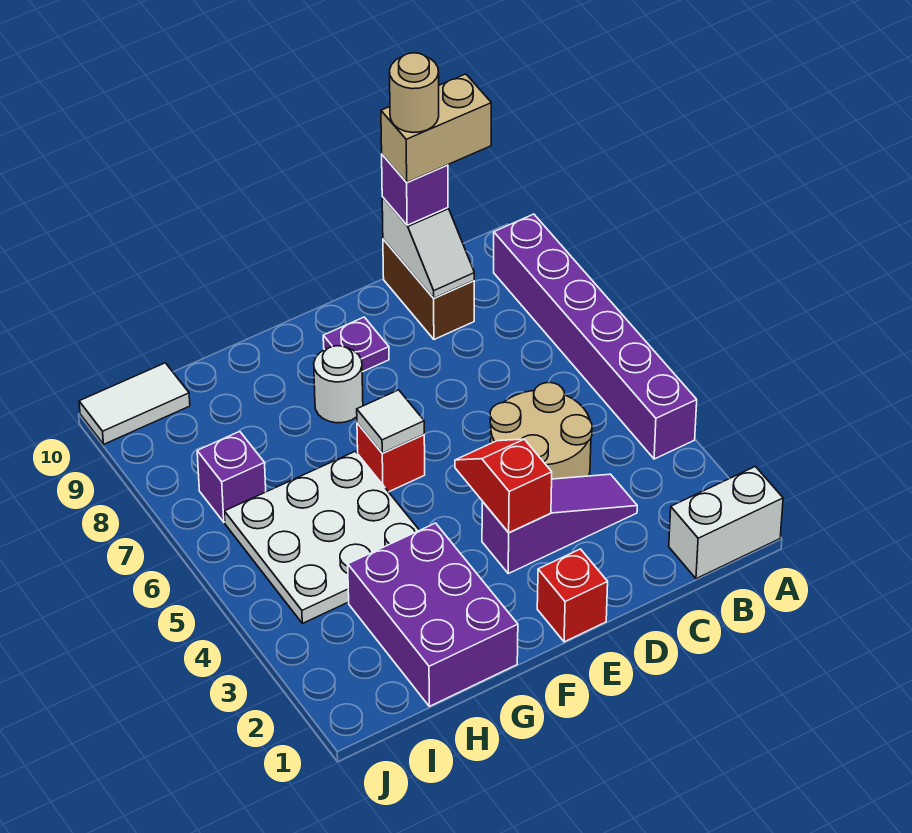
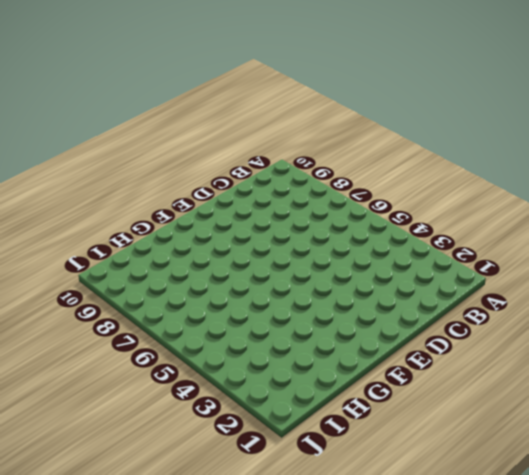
none -> white 1x2 brick [669,466,783,579]
none -> purple 1x6 brick [494,214,697,459]
none -> purple 1x3 slope [482,474,637,574]

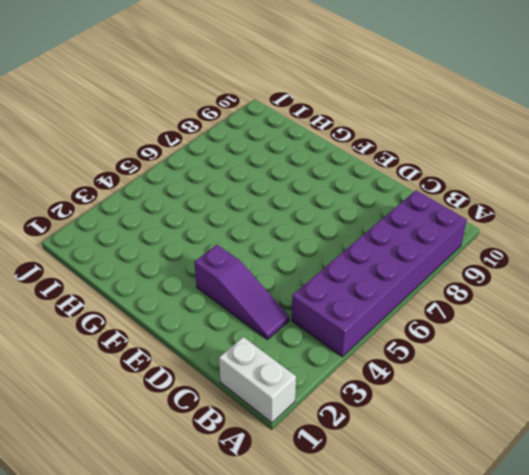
purple 2x6 brick [292,190,467,357] -> purple 1x6 brick [494,214,697,459]
none -> tan 2x2 round brick [490,383,592,479]
none -> brown 1x2 brick [383,239,474,339]
none -> red 1x1 brick [537,549,608,642]

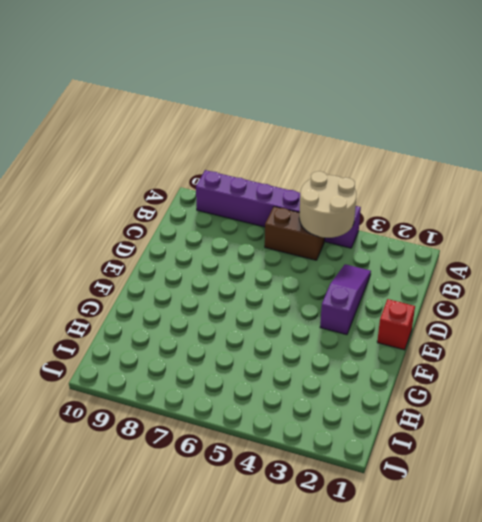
tan 2x2 round brick [299,171,357,238] -> tan 2x2 round brick moved to [490,383,592,479]
brown 1x2 brick [265,207,325,260] -> brown 1x2 brick moved to [383,239,474,339]
none -> white 1x2 brick [669,466,783,579]
none -> purple 1x1 plate [323,317,389,372]
none -> red 1x1 brick [357,423,425,492]

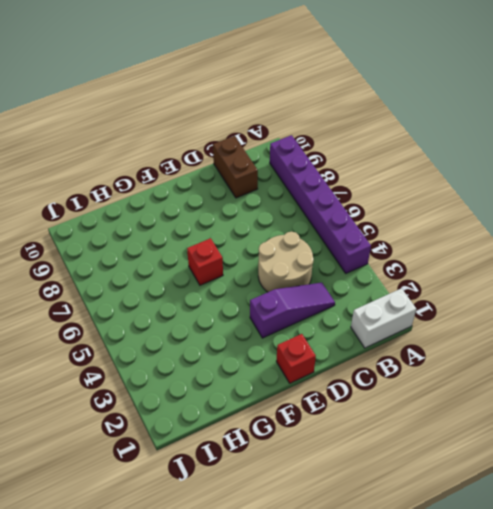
none -> purple 1x1 plate [323,317,389,372]
none -> white 1x1 round brick [314,346,363,423]
none -> purple 2x3 brick [348,523,518,706]

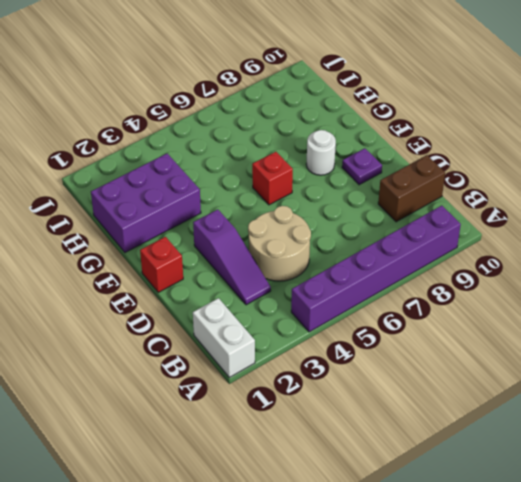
none -> white 3x3 plate [224,451,419,623]
none -> purple 1x1 brick [197,431,266,522]
none -> white 1x2 tile [79,363,190,444]

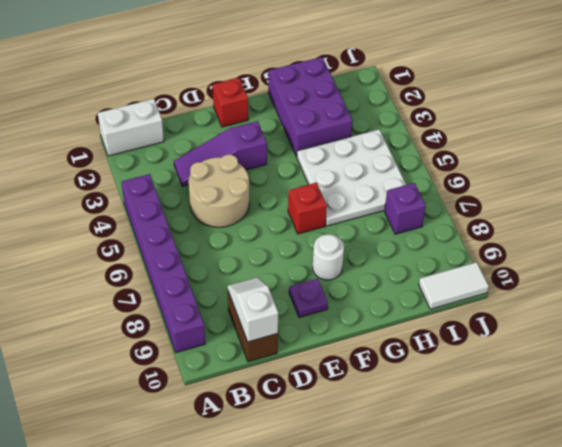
none -> red 1x2 slope [455,439,552,533]
none -> white 1x1 tile [357,390,424,453]
none -> purple 1x1 brick [382,155,448,225]

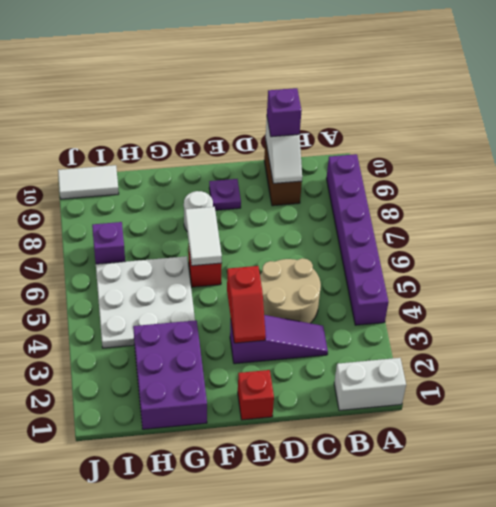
red 1x2 slope [227,266,266,343] -> red 1x2 slope turned to [455,439,552,533]
white 1x2 tile [185,207,222,266] -> white 1x1 tile [357,390,424,453]
none -> tan 1x2 brick [381,74,491,182]
none -> tan 1x1 round brick [390,53,439,133]

